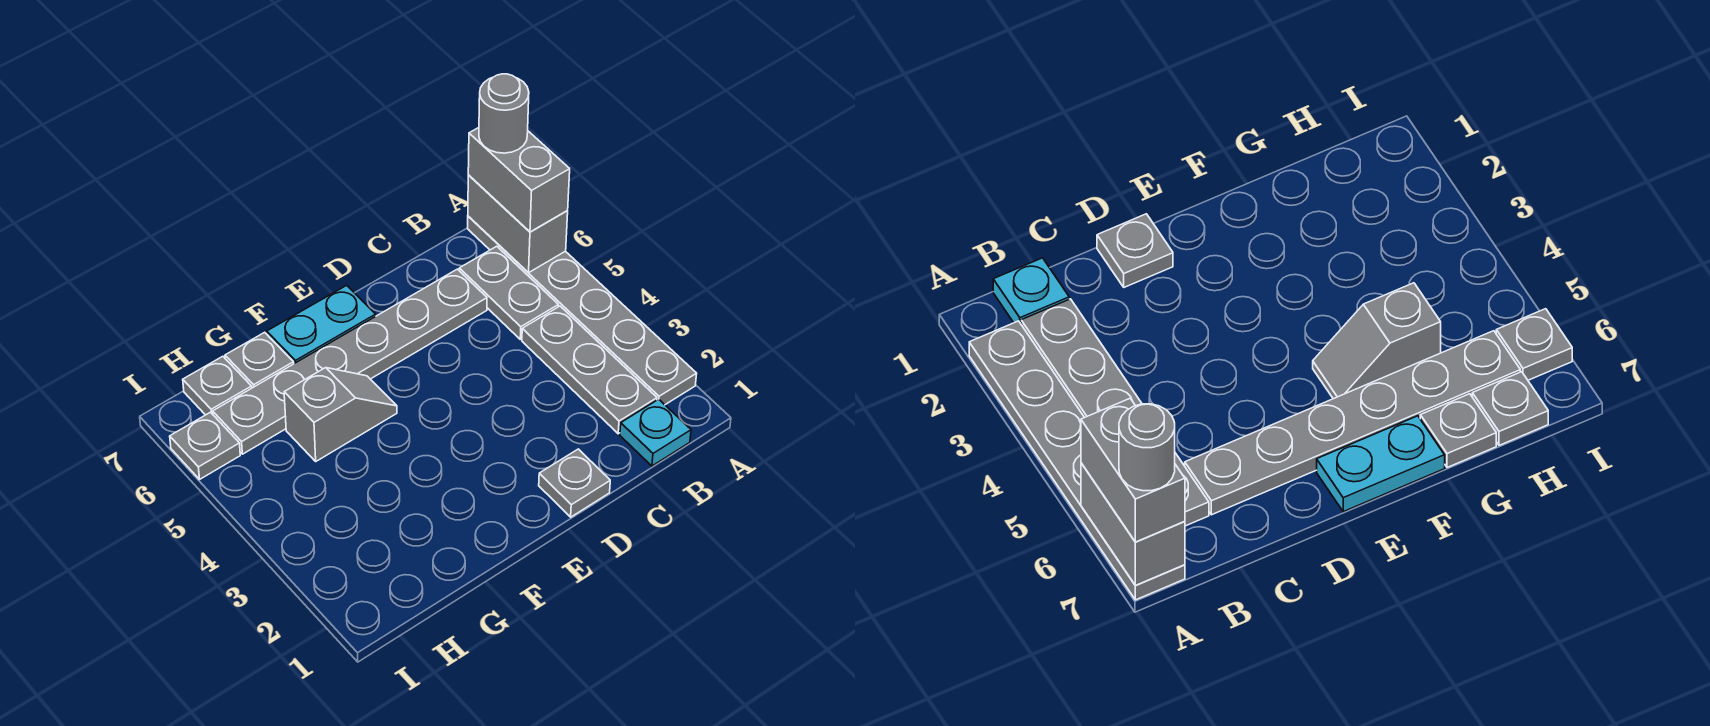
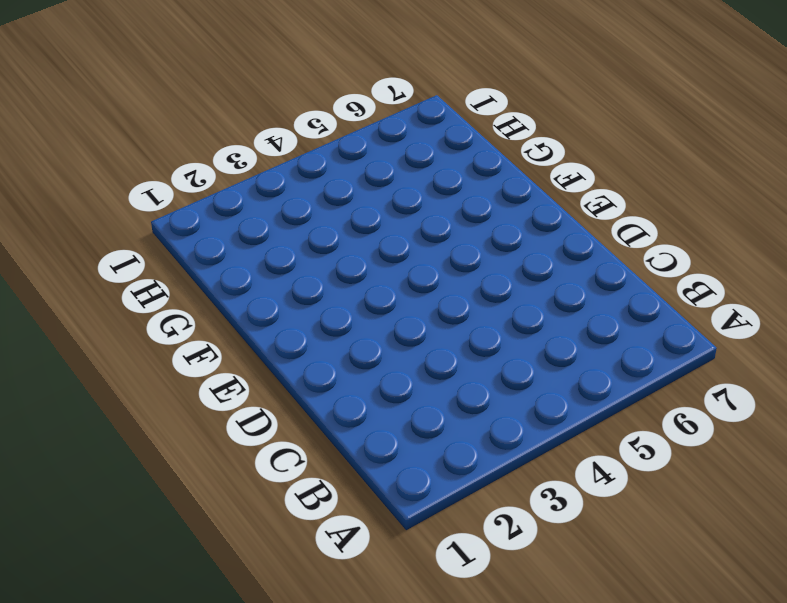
none -> grey 1x6 plate [468,216,697,405]
none -> cyan 1x1 plate [620,399,691,466]
none -> grey 1x3 plate [522,306,657,434]

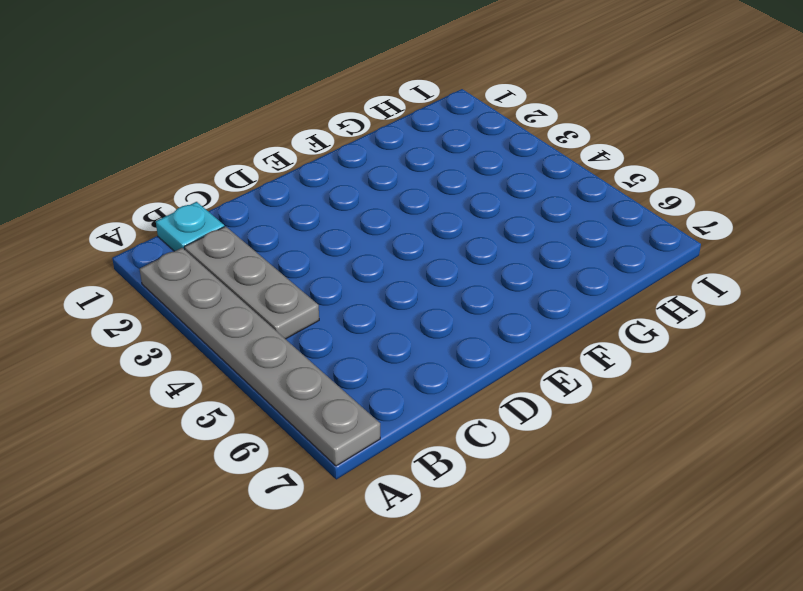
none -> grey 1x2 plate [459,246,558,339]
none -> grey 1x6 plate [213,269,487,454]
none -> grey 1x1 plate [539,449,610,517]

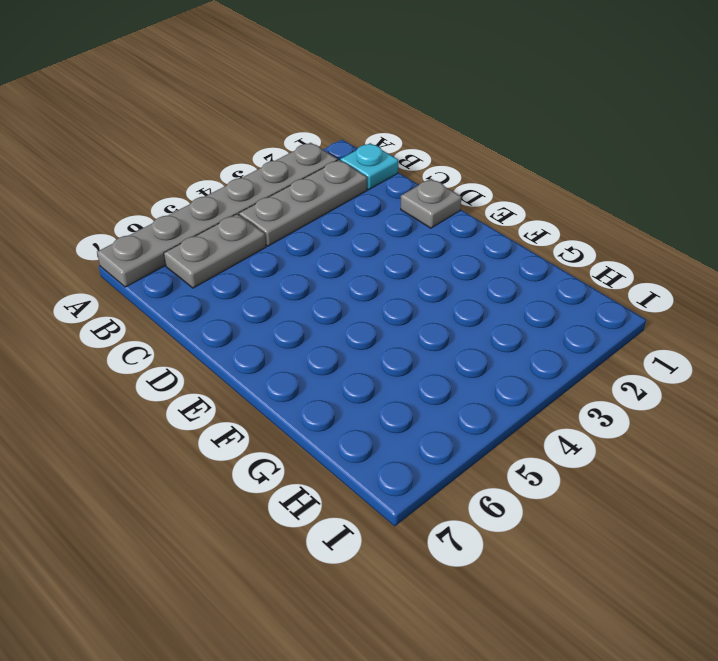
none -> grey 1x6 plate [213,269,487,454]
none -> cyan 1x2 plate [267,285,376,364]
none -> grey 1x2 slope [284,368,397,461]

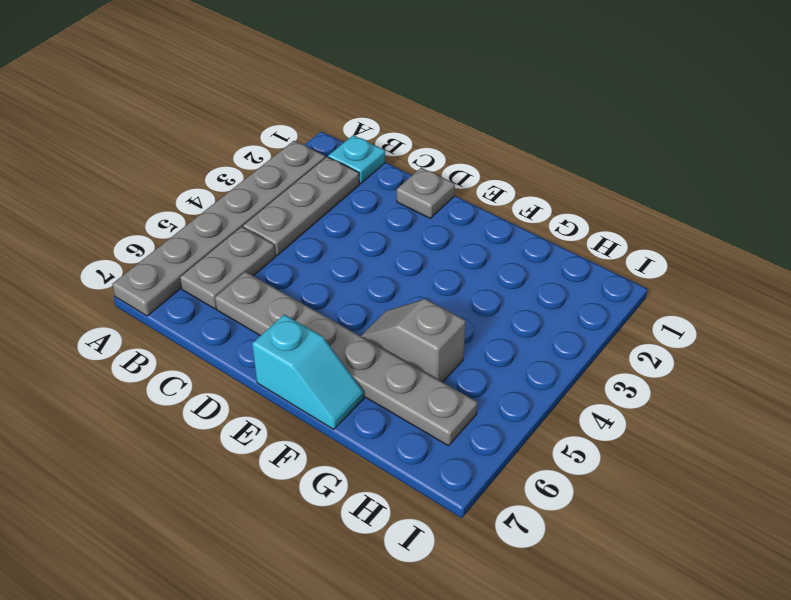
cyan 1x2 slope [252,315,364,429] -> cyan 1x2 plate [267,285,376,364]
none -> grey 1x1 plate [225,332,294,388]
none -> grey 1x1 plate [183,356,252,415]
none -> grey 1x1 plate [170,412,240,479]

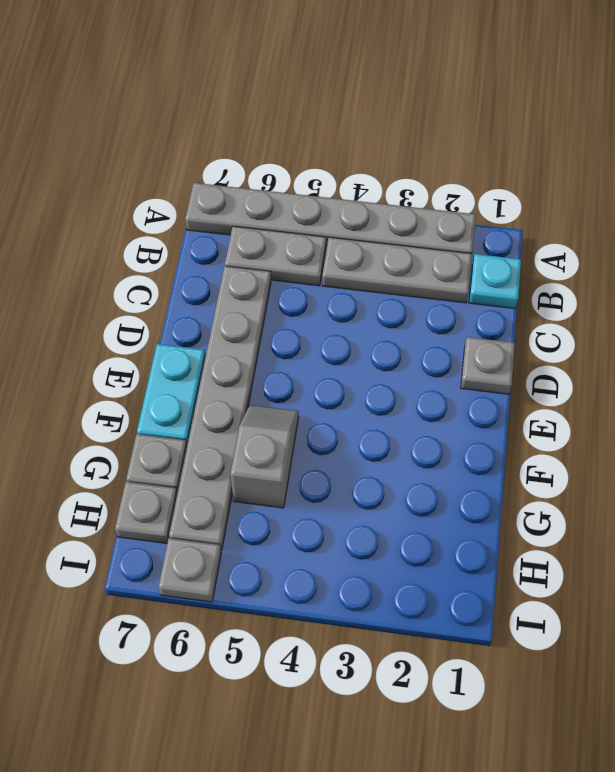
none -> grey 1x2 brick [468,175,568,273]
none -> grey 1x2 brick [468,128,570,232]
none -> grey 1x1 round brick [479,74,529,153]

